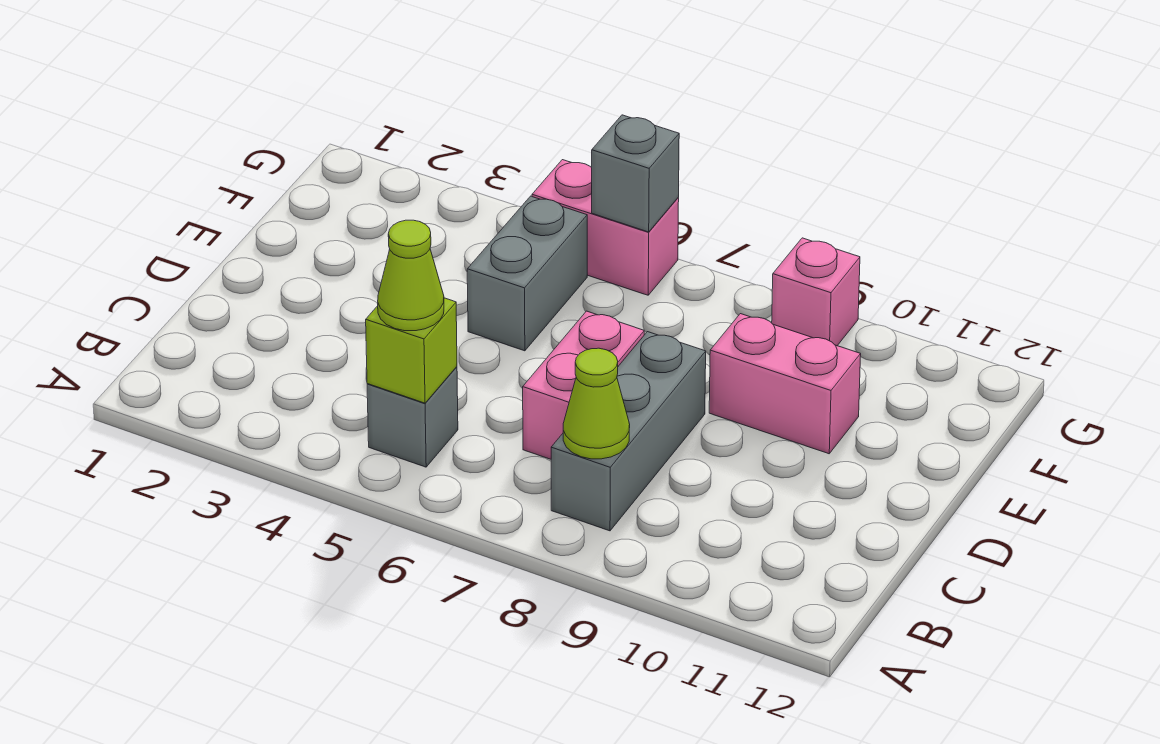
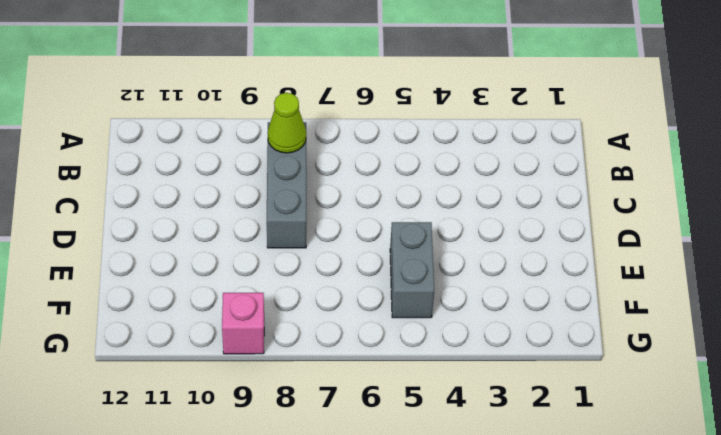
none -> grey 1x1 brick [367,367,458,467]
none -> pink 1x2 brick [523,311,644,459]

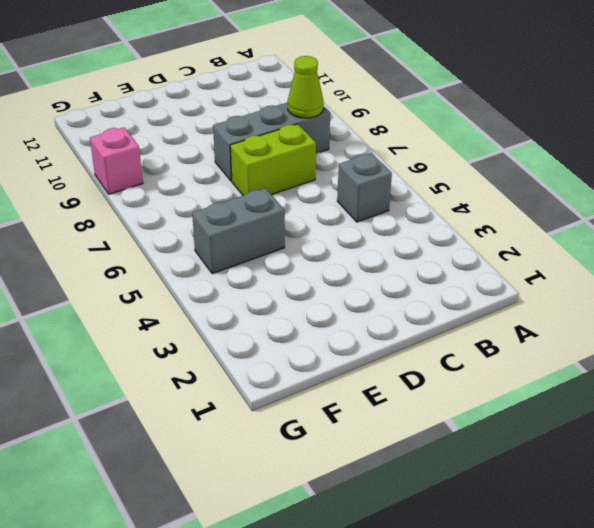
lime 1x2 brick [230,124,316,195] -> pink 1x2 brick [523,311,644,459]
none -> pink 1x2 brick [709,314,861,454]
none -> pink 1x2 brick [532,160,679,295]

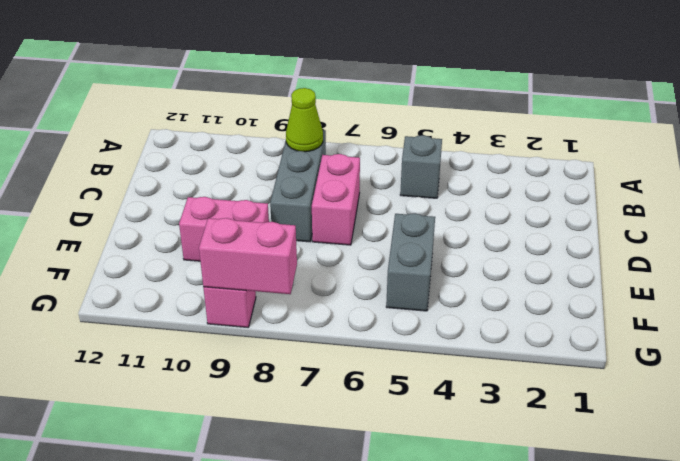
pink 1x2 brick [199,218,297,294] -> pink 1x2 brick moved to [532,160,679,295]
none -> lime 1x1 brick [366,298,457,403]
none -> grey 1x1 brick [592,115,679,232]

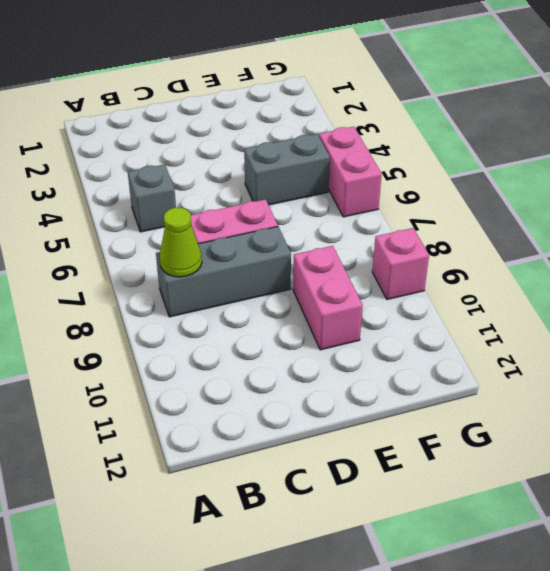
none -> lime 1x1 brick [366,298,457,403]
none -> grey 1x1 brick [592,115,679,232]

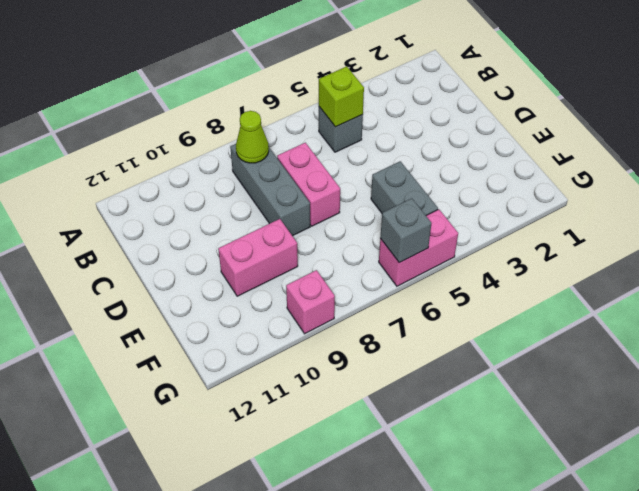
none -> lime 1x1 cone [378,220,444,331]

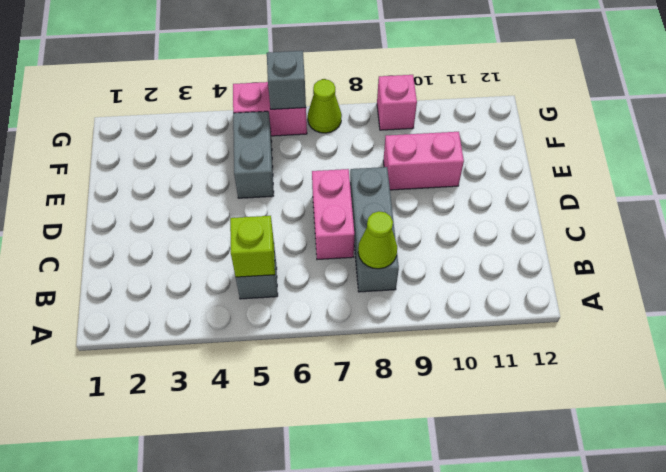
lime 1x1 cone [308,79,342,133] -> lime 1x1 cone moved to [378,220,444,331]

